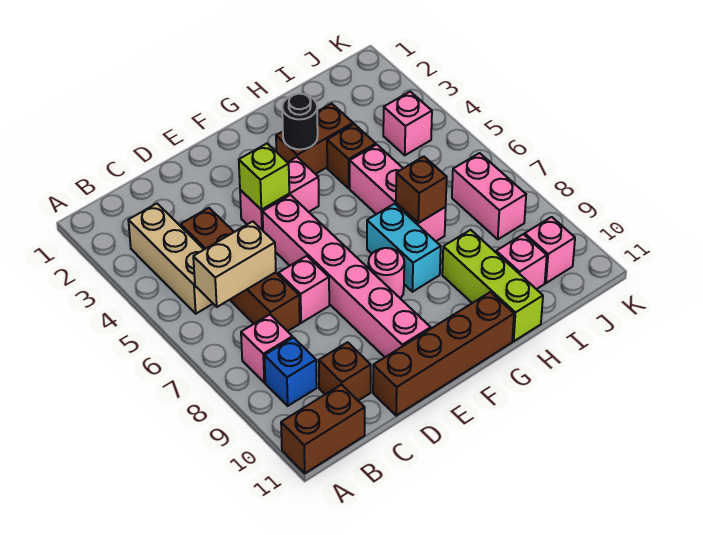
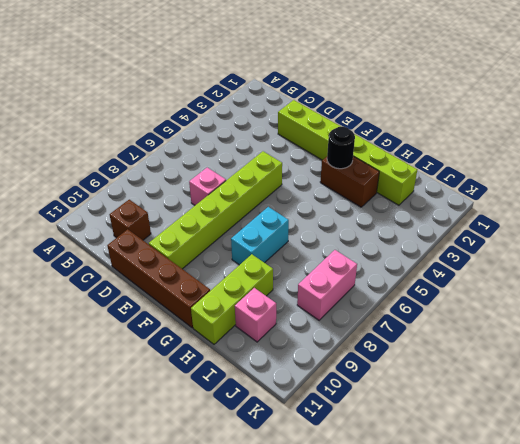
lime 1x6 brick [278,100,417,205] -> none
lime 1x6 brick [149,151,282,269] -> pink 1x6 brick [263,195,431,357]
none -> brown 1x2 brick [281,384,365,473]
none -> tan 1x3 brick [128,204,213,314]
none -> pink 1x1 brick [241,315,292,382]

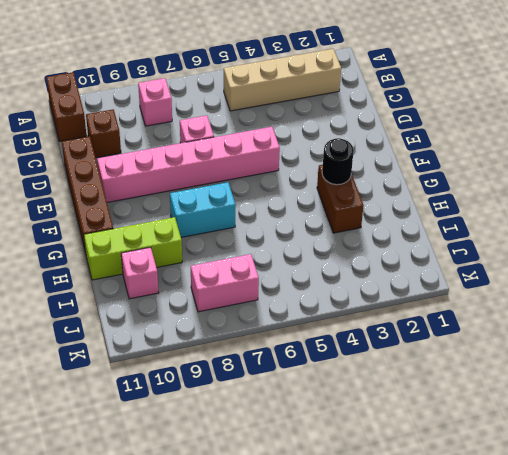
tan 1x4 brick [224,49,341,111] -> tan 1x3 brick [128,204,213,314]
none -> blue 1x1 brick [264,338,317,406]
none -> brown 1x4 brick [181,208,300,331]
none -> pink 1x2 brick [240,157,319,230]

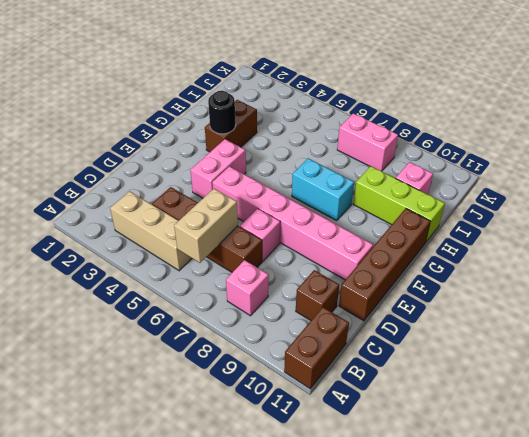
none -> blue 1x1 brick [264,338,317,406]
none -> pink 1x1 round brick [368,248,404,299]
none -> brown 1x1 brick [327,124,376,188]

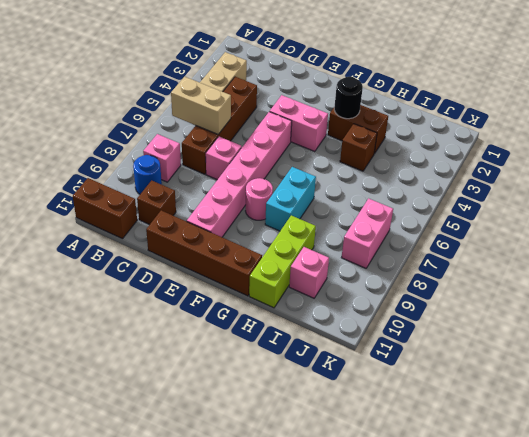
blue 1x1 round brick [133,155,162,194] -> blue 1x1 brick [264,338,317,406]
none -> pink 1x3 brick [350,145,446,241]
none -> pink 1x1 brick [383,92,432,155]
none -> pink 1x1 brick [525,217,575,283]

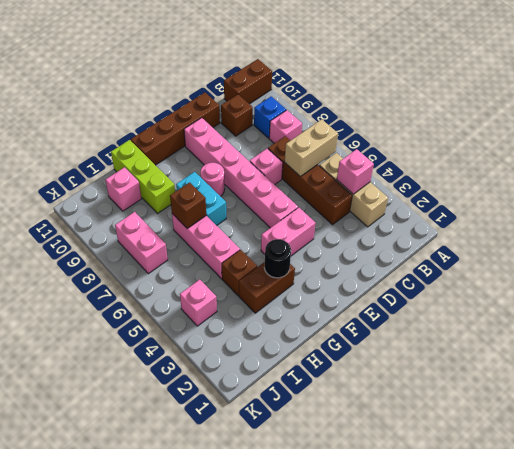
pink 1x1 brick [337,149,374,194] -> pink 1x1 brick moved to [525,217,575,283]
none -> lime 1x1 brick [239,144,289,210]

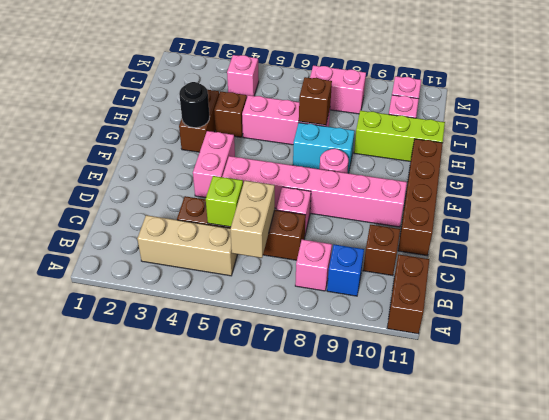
lime 1x1 brick [206,176,243,227] -> lime 1x1 brick moved to [239,144,289,210]

